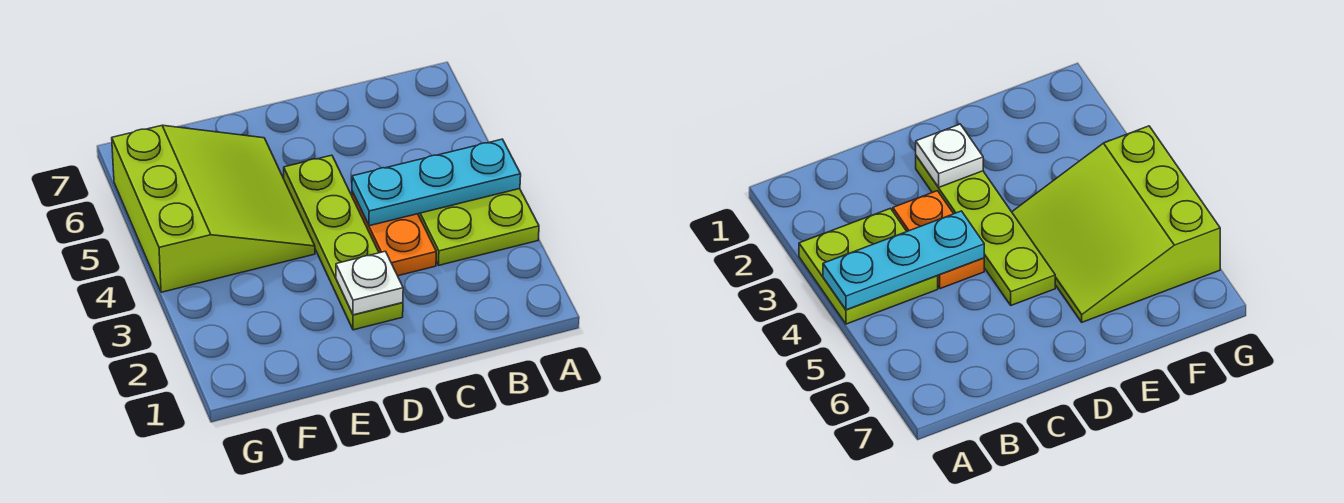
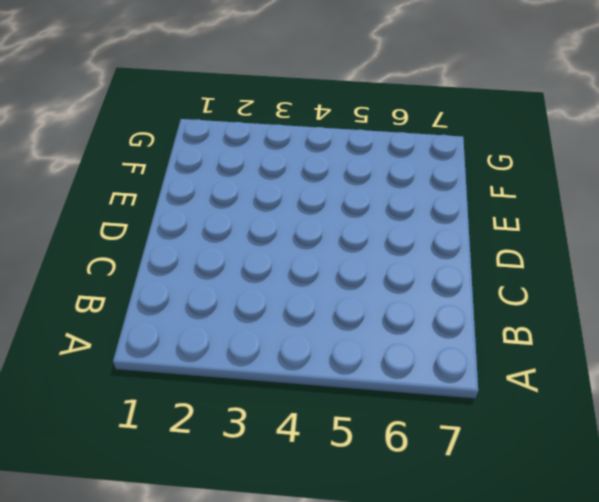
none -> lime 2x2 plate [418,189,539,265]
none -> orange 1x2 plate [352,192,436,276]

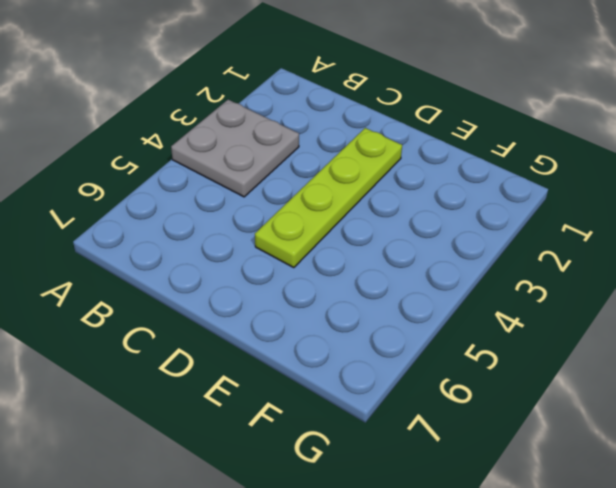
grey 2x2 plate [171,100,299,197] -> lime 2x2 plate [418,189,539,265]
none -> orange 1x2 plate [352,192,436,276]
none -> lime 3x3 slope [112,125,315,292]

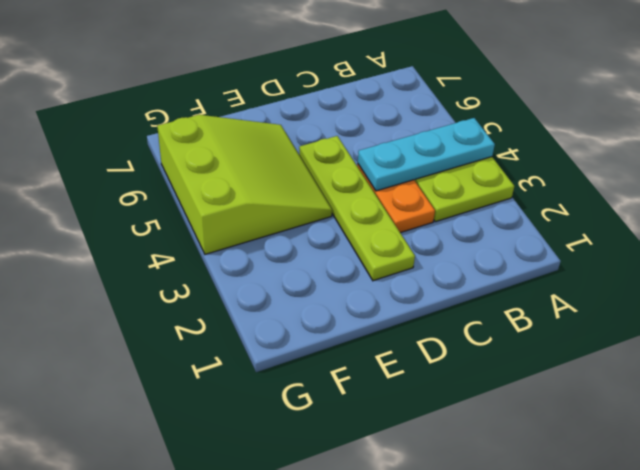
none -> white 1x1 plate [336,251,403,315]

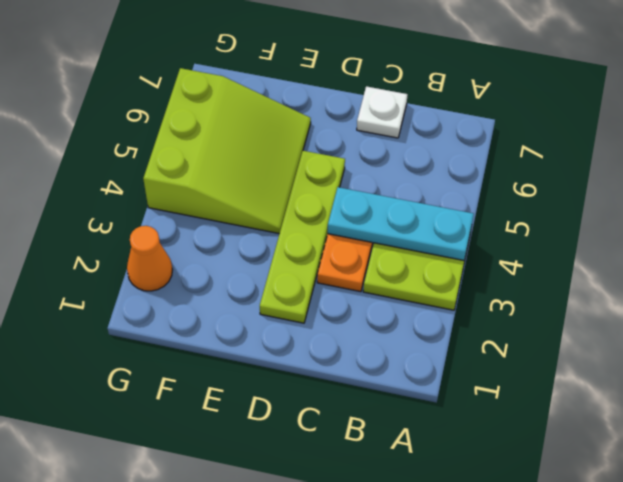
white 1x1 plate [357,86,407,138] -> white 1x1 plate moved to [336,251,403,315]
orange 1x1 cone [127,226,172,291] -> none

